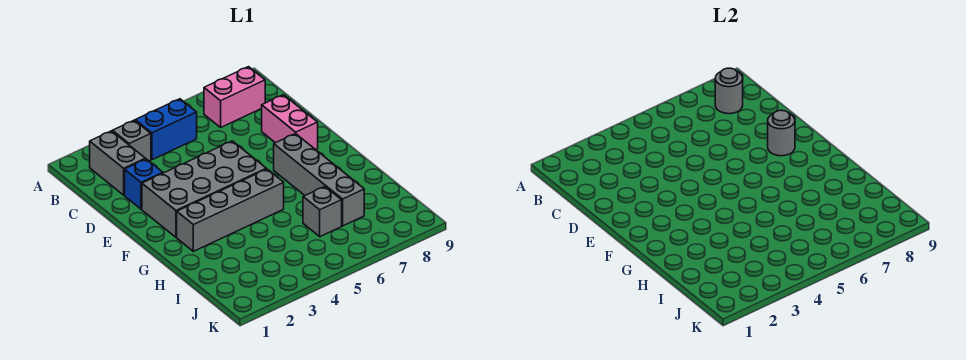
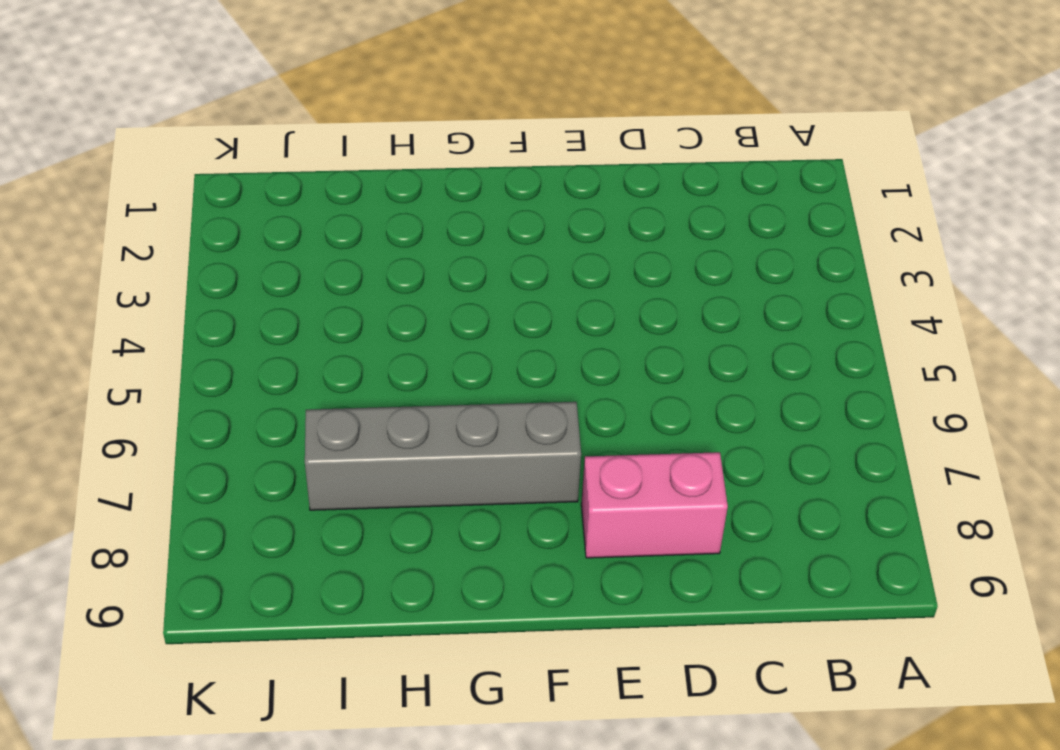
none -> grey 1x2 brick [90,131,145,195]
none -> grey 1x1 brick [112,120,151,161]
none -> blue 1x2 brick [135,99,197,160]

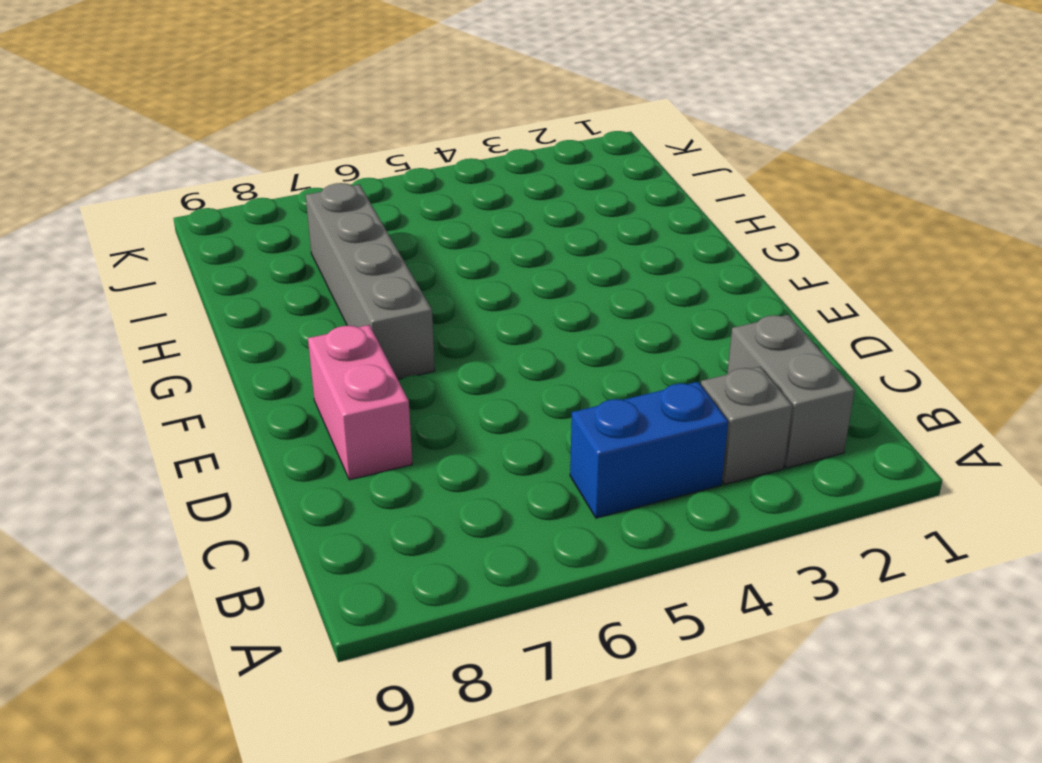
none -> pink 1x2 brick [204,67,265,127]
none -> blue 1x1 brick [125,159,163,209]
none -> grey 2x4 brick [142,141,266,237]

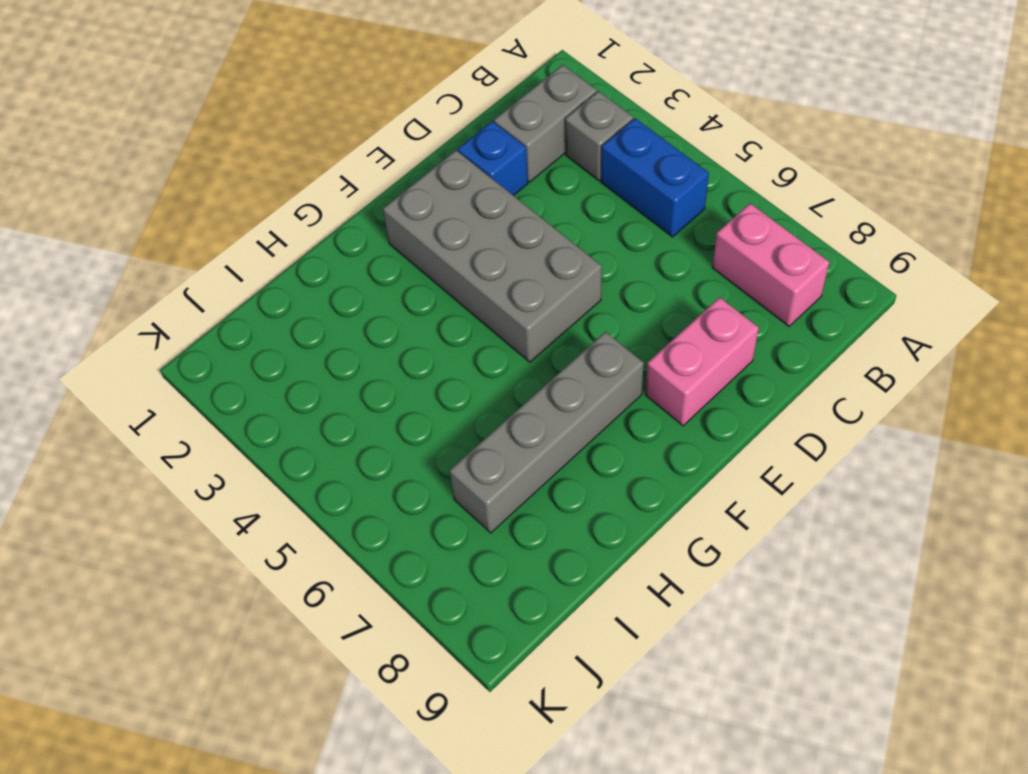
none -> grey 1x4 brick [177,169,284,251]
none -> grey 1x1 brick [303,187,342,237]
none -> grey 1x1 round brick [715,68,743,114]

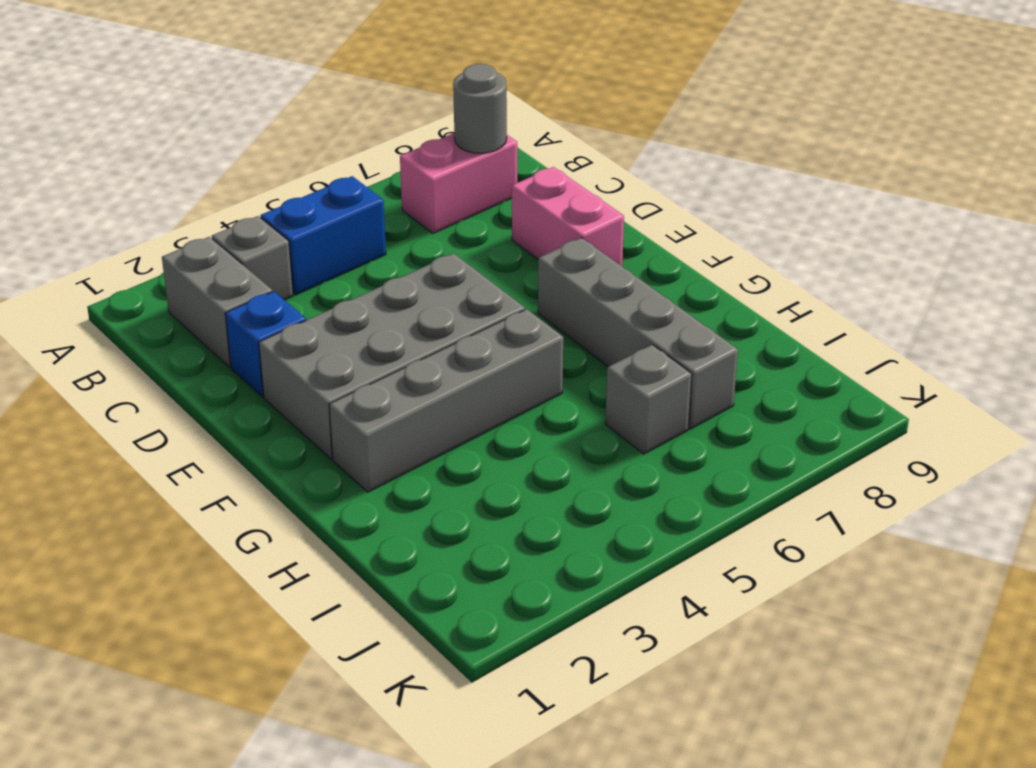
none -> grey 1x1 round brick [768,110,795,156]

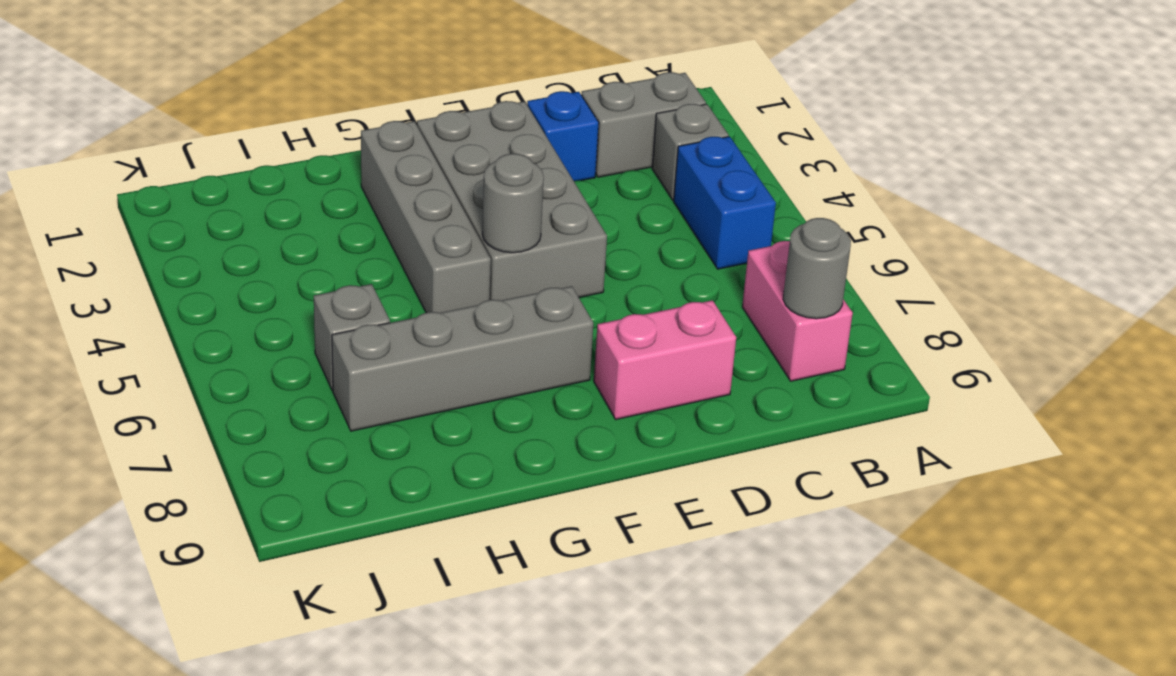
grey 1x1 round brick [482,154,544,253] -> grey 1x1 round brick moved to [768,110,795,156]

